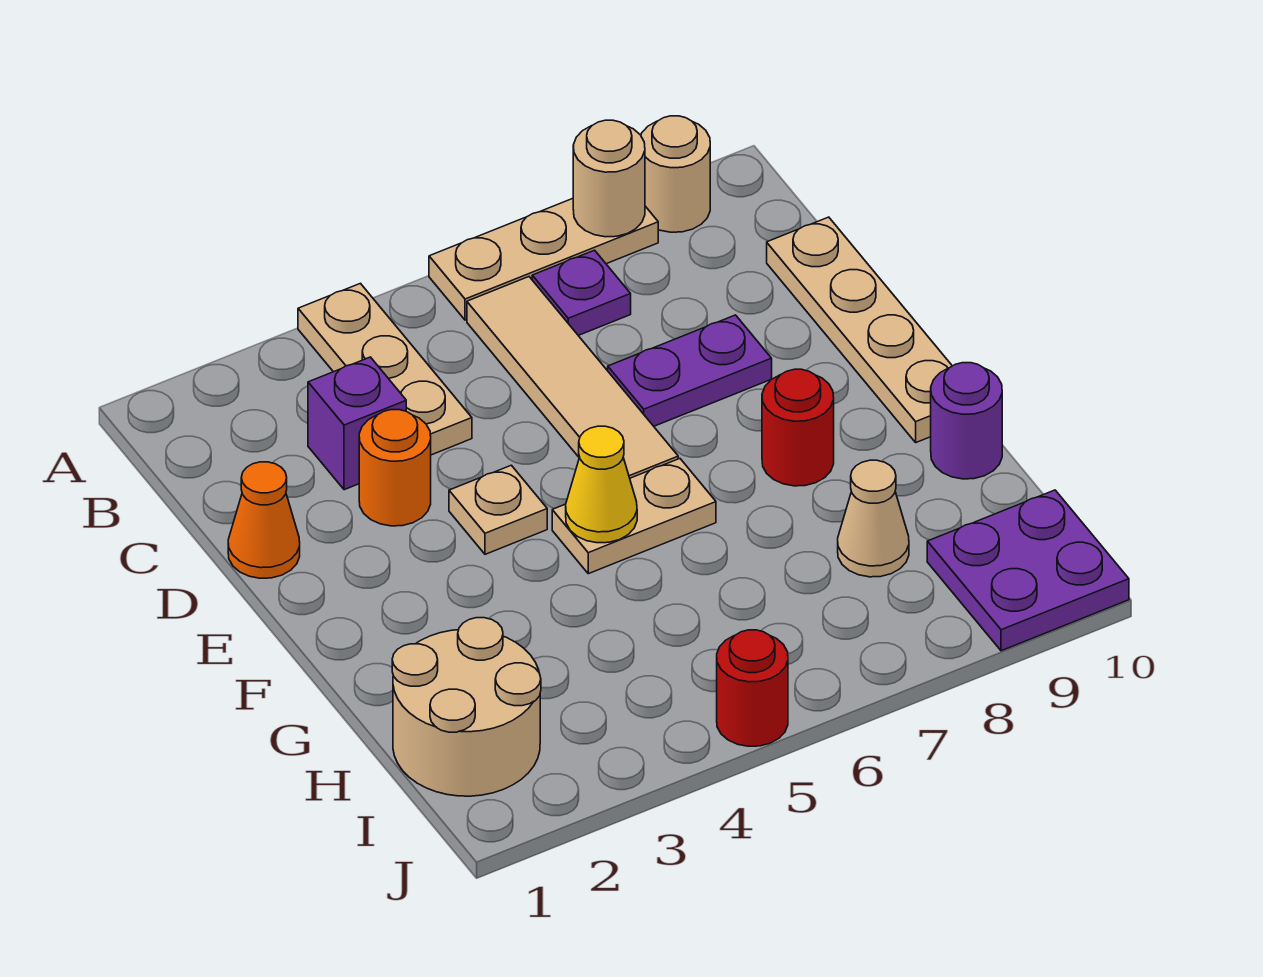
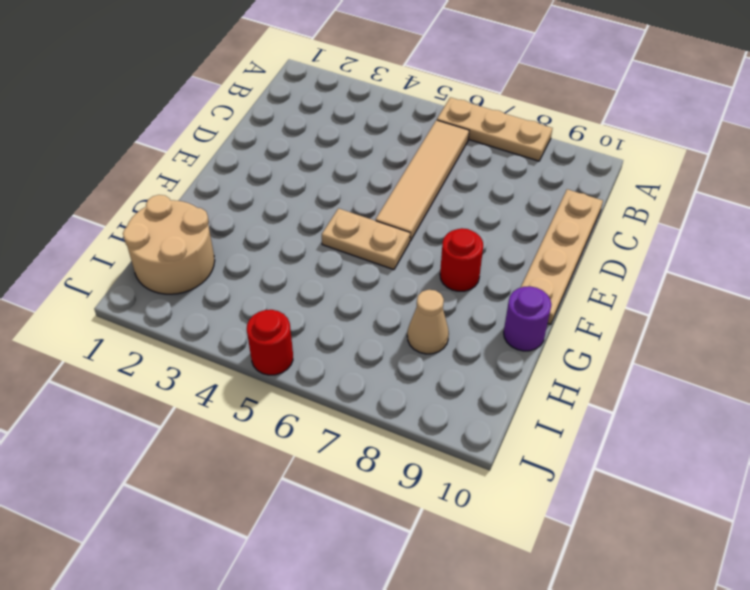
none -> tan 1x3 plate [298,283,472,455]
none -> tan 1x1 round brick [641,116,710,232]
none -> purple 1x1 plate [532,250,631,335]

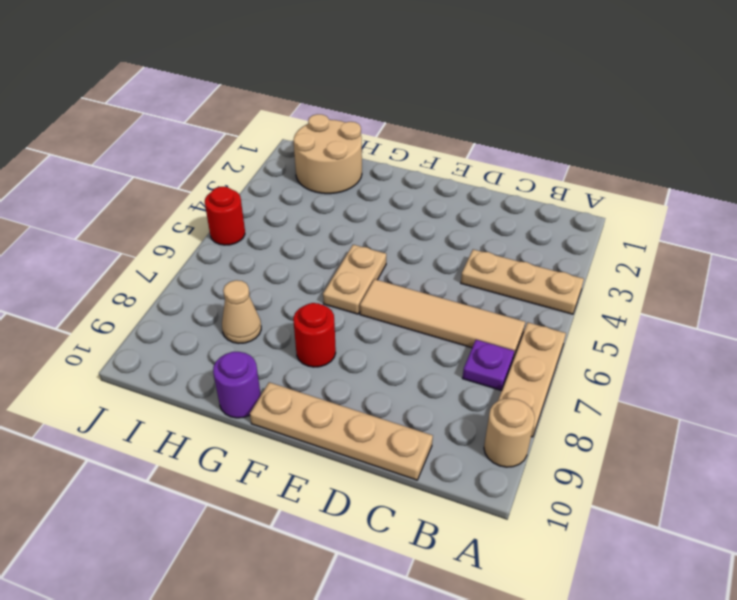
none -> purple 1x1 brick [308,357,406,490]
none -> orange 1x1 cone [228,462,300,578]
none -> orange 1x1 round brick [359,410,431,526]

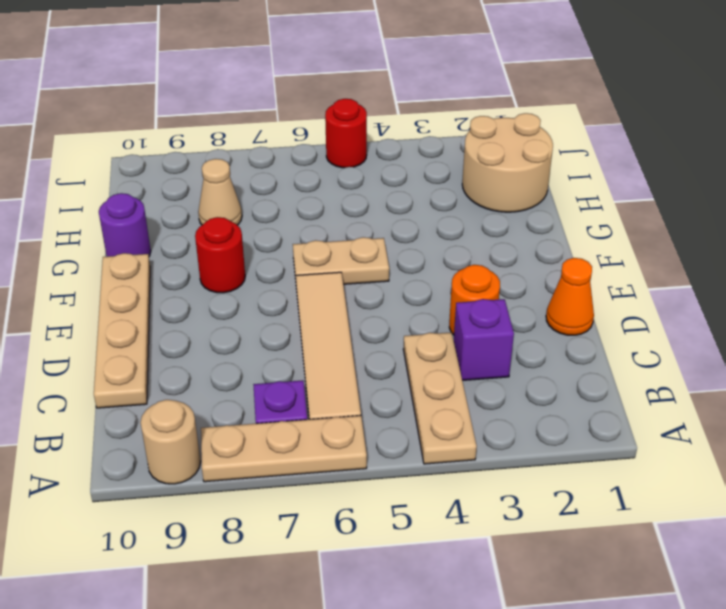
none -> purple 1x2 plate [608,315,772,426]
none -> tan 1x1 plate [449,465,547,554]
none -> purple 2x2 plate [927,490,1129,651]

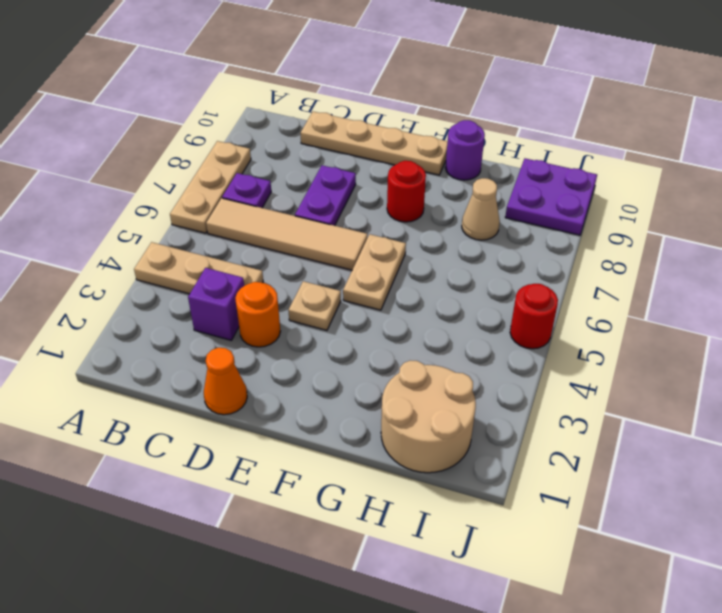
none -> tan 1x1 round brick [641,116,710,232]
none -> tan 1x1 round brick [573,120,645,237]
none -> yellow 1x1 cone [566,426,637,543]

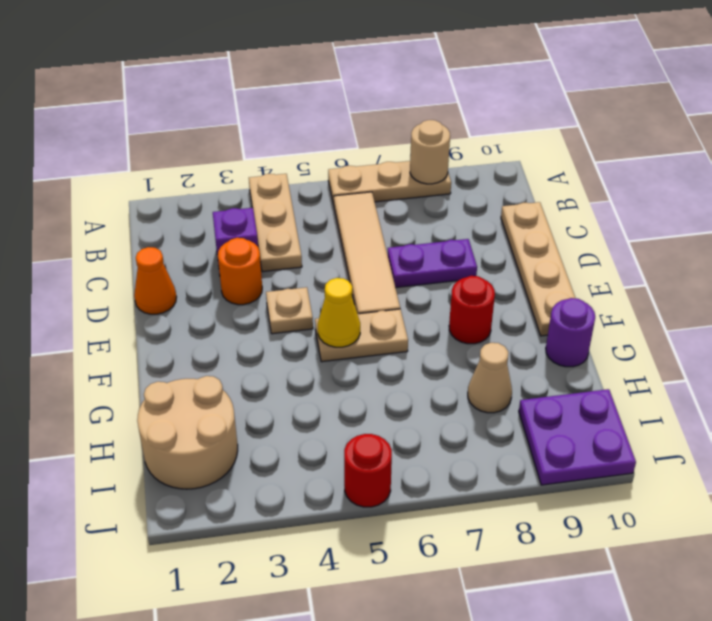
none -> tan 1x1 round brick [641,116,710,232]
none -> purple 1x1 plate [532,250,631,335]

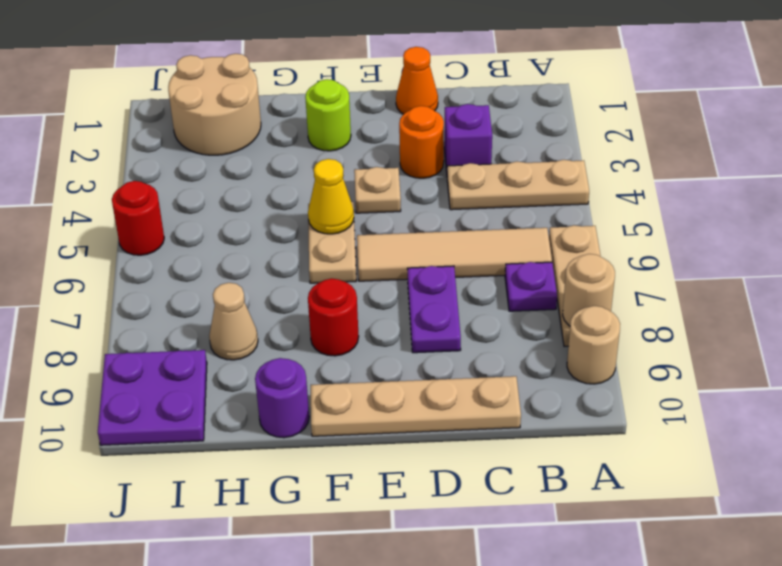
lime 1x1 round brick [305,79,351,151] -> none

